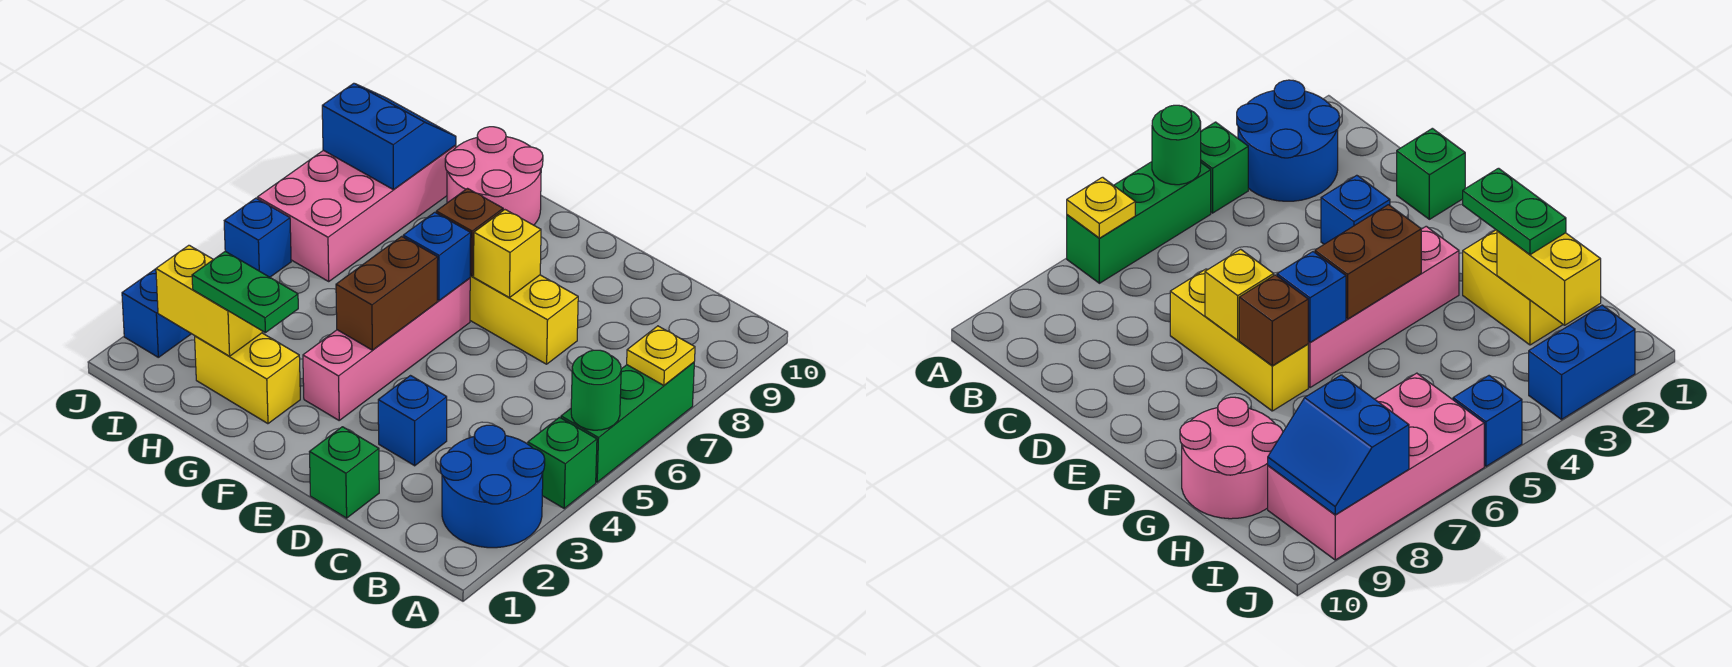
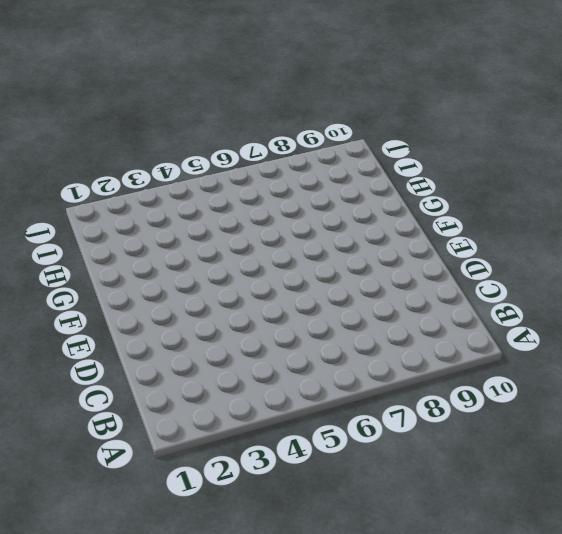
none -> blue 2x2 round brick [440,425,545,548]
none -> green 1x1 brick [528,417,597,508]
none -> green 1x3 brick [561,362,694,482]

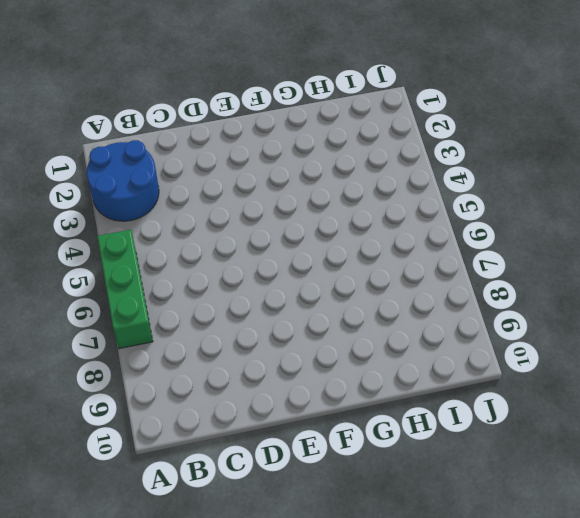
none -> green 1x1 brick [528,417,597,508]
none -> green 1x1 brick [310,427,379,518]
none -> blue 1x1 brick [378,376,447,466]

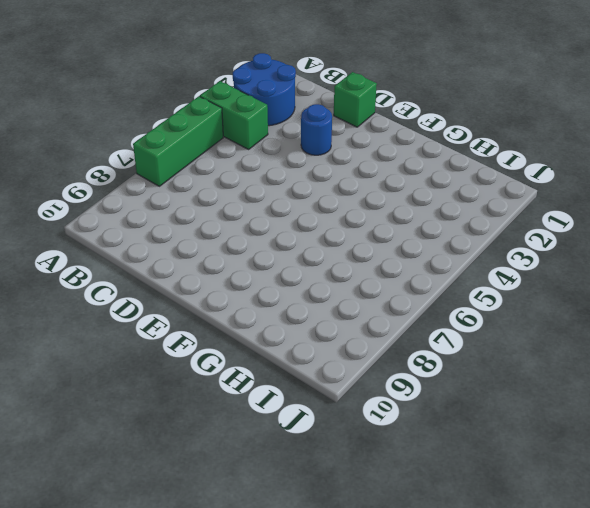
green 1x2 brick [200,81,268,149] -> green 1x1 brick [528,417,597,508]
blue 1x1 round brick [301,104,332,155] -> blue 1x1 brick [378,376,447,466]
none -> yellow 1x3 brick [470,275,578,364]
none -> pink 1x4 brick [303,278,470,420]
none -> yellow 1x2 brick [195,333,300,424]

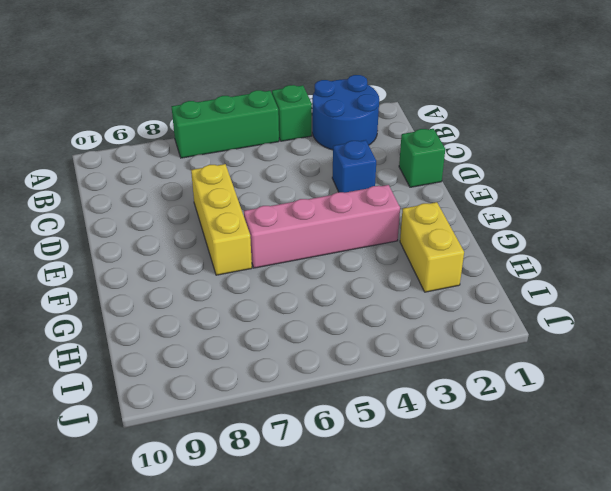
none -> pink 2x2 round brick [445,127,543,225]
none -> pink 2x4 brick [257,145,456,281]
none -> blue 1x2 brick [122,269,191,357]

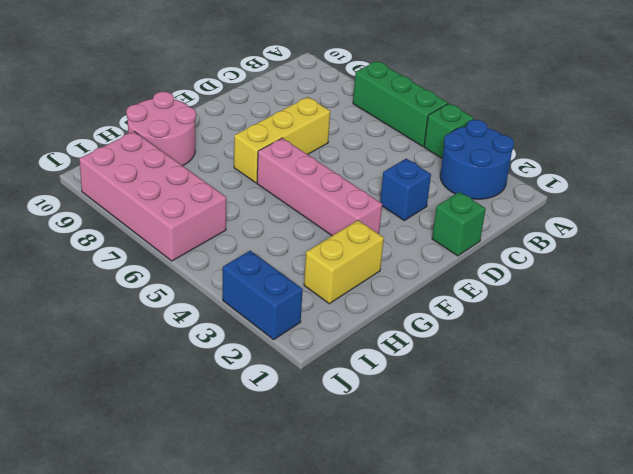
none -> blue 1x1 brick [224,198,291,277]
none -> green 1x1 round brick [571,350,621,430]
none -> yellow 1x1 plate [627,326,695,385]

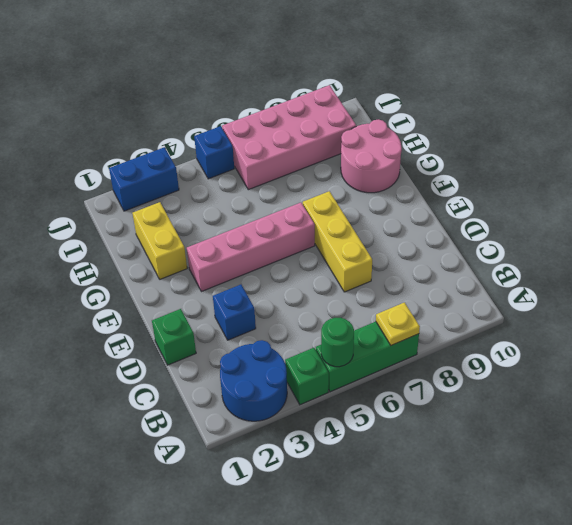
none -> yellow 1x1 brick [474,210,541,298]
none -> brown 1x2 brick [336,236,438,350]
none -> blue 1x1 brick [403,212,471,300]

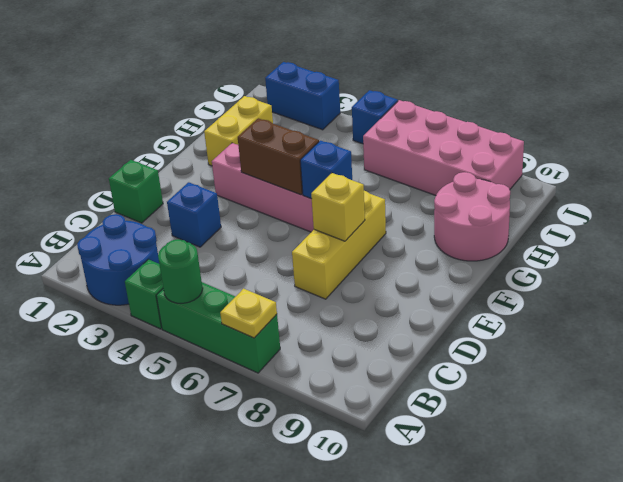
none -> brown 1x1 brick [436,189,503,276]
none -> yellow 1x2 brick [156,245,262,356]
none -> blue 2x2 slope [322,83,456,190]

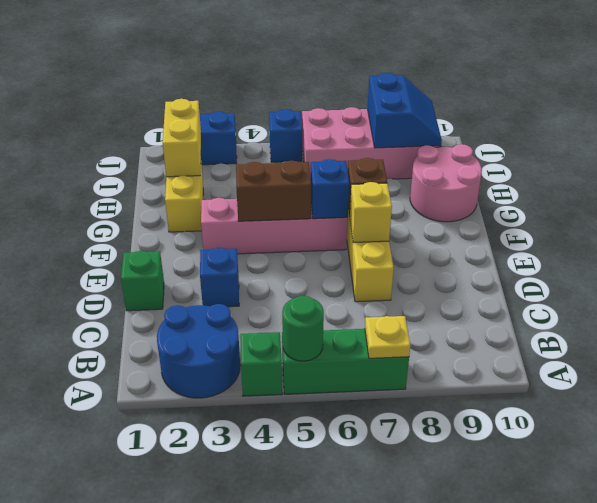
none -> green 1x2 plate [192,251,298,333]

